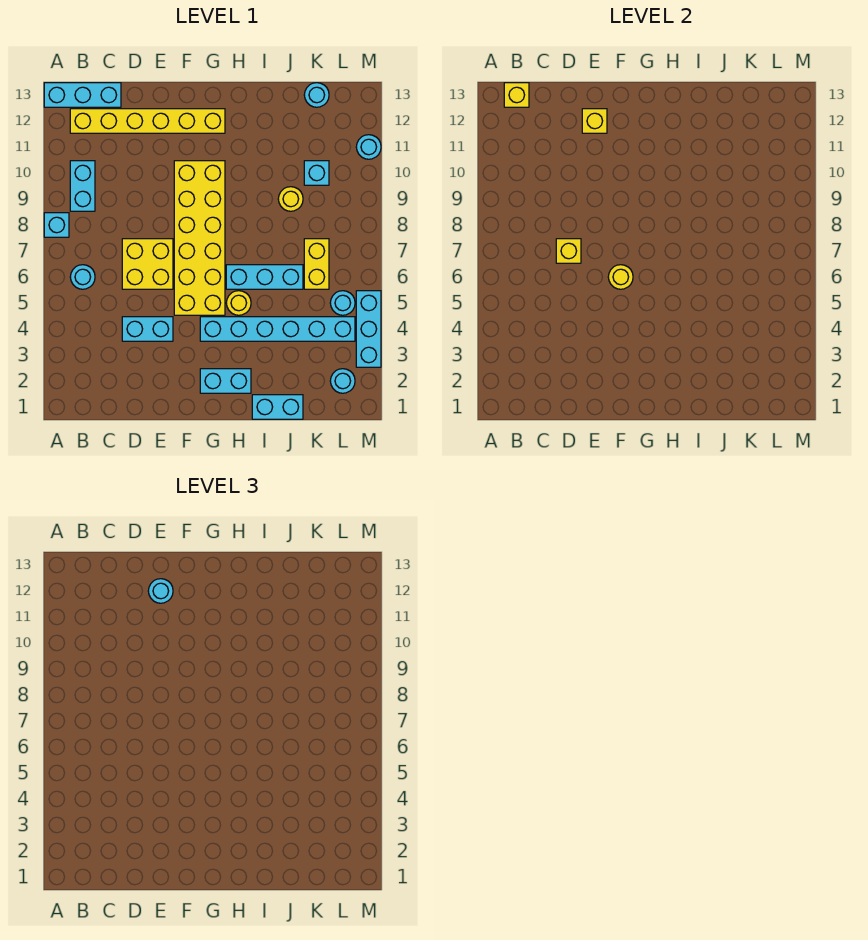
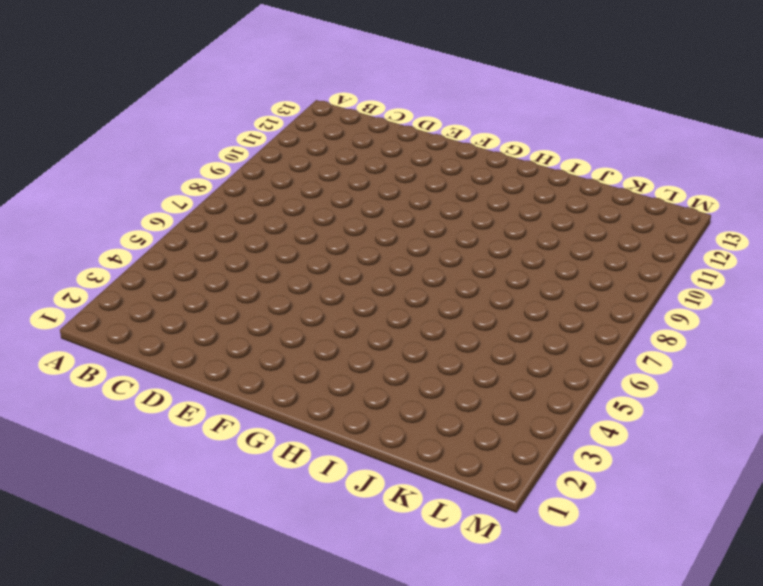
none -> cyan 1x1 brick [44,213,69,237]
none -> cyan 1x3 brick [44,83,121,107]
none -> cyan 1x1 round brick [70,265,95,289]

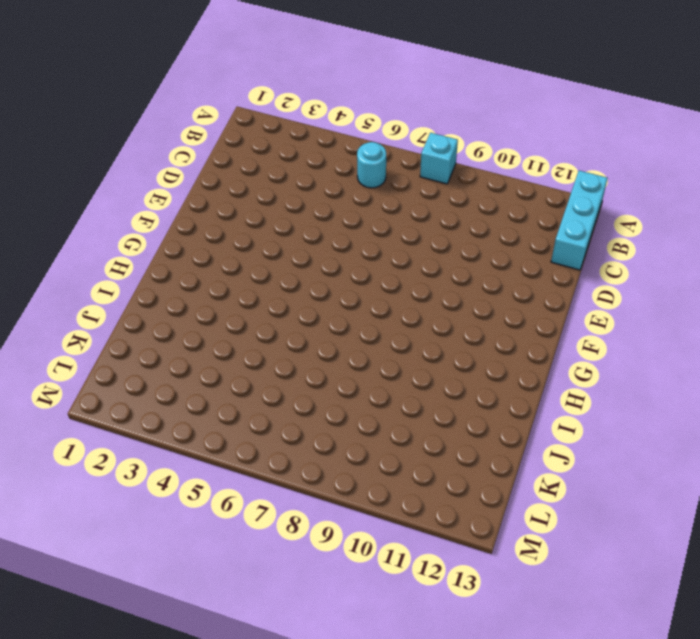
none -> cyan 1x2 brick [70,161,95,211]
none -> yellow 1x6 brick [70,109,225,133]
none -> cyan 1x2 brick [122,317,173,341]

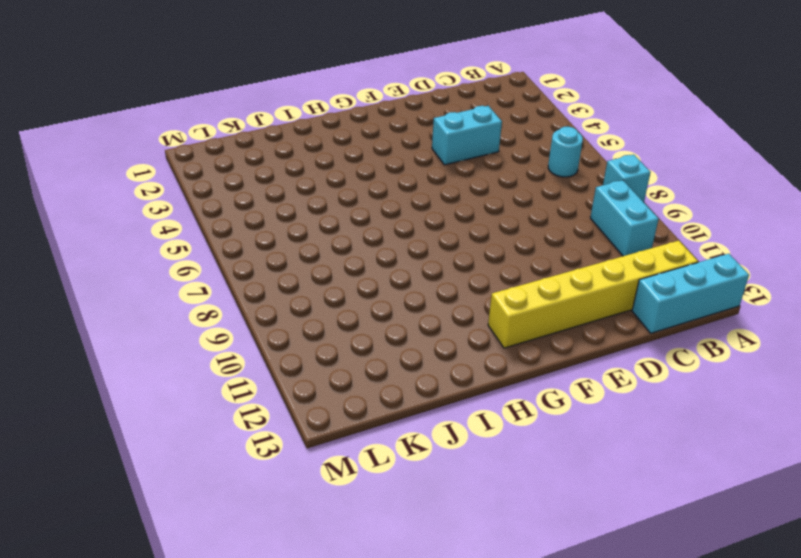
none -> yellow 2x2 brick [122,239,173,289]
none -> yellow 2x6 brick [174,161,225,315]
none -> cyan 1x2 brick [200,369,251,393]

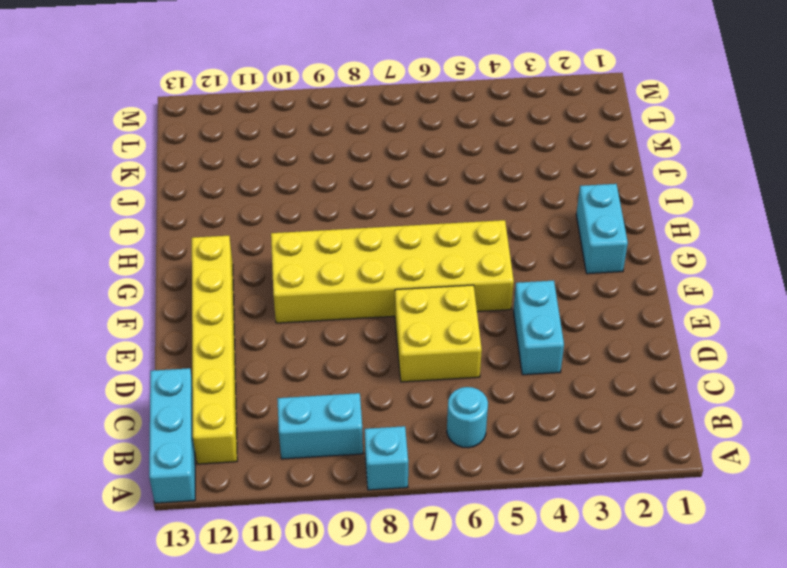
none -> cyan 1x6 brick [200,317,355,341]
none -> yellow 1x1 round brick [226,291,251,315]
none -> cyan 1x3 brick [226,265,303,289]

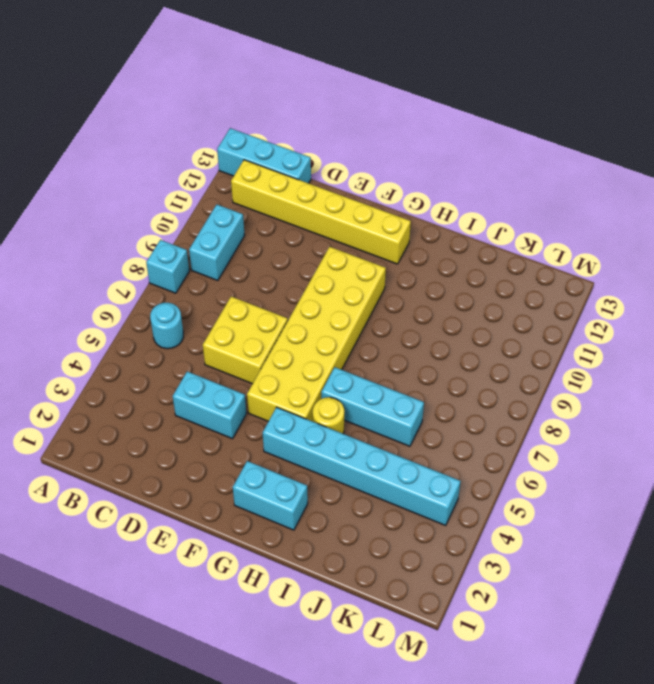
none -> cyan 1x2 brick [252,395,303,419]
none -> yellow 1x1 round brick [278,187,303,211]
none -> yellow 1x2 brick [304,239,329,289]

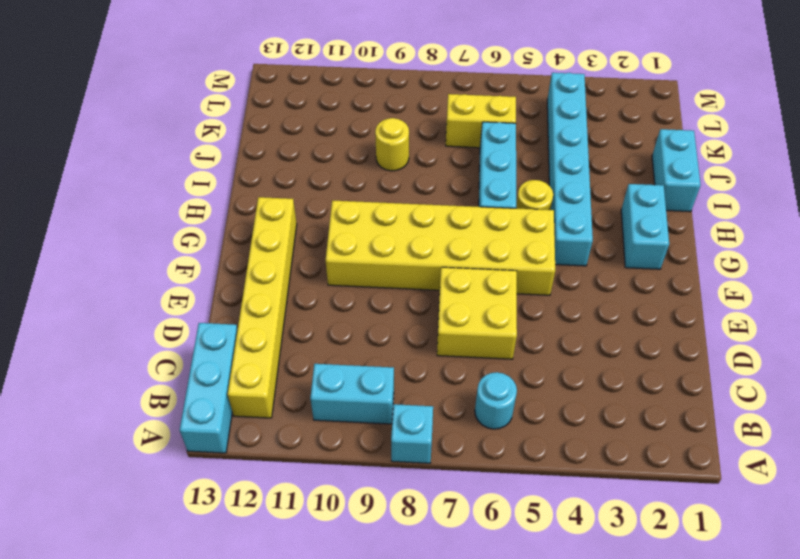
none -> cyan 1x2 brick [122,317,173,341]
none -> cyan 1x1 brick [304,161,329,185]
none -> cyan 1x1 round brick [304,83,329,107]

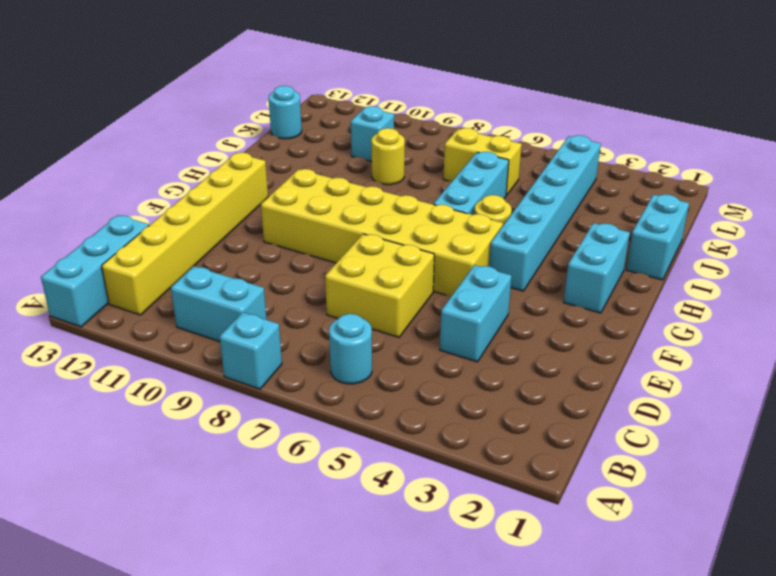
none -> cyan 1x1 round brick [330,369,355,393]
none -> cyan 1x1 round brick [330,291,355,315]
none -> cyan 1x3 brick [356,291,381,367]

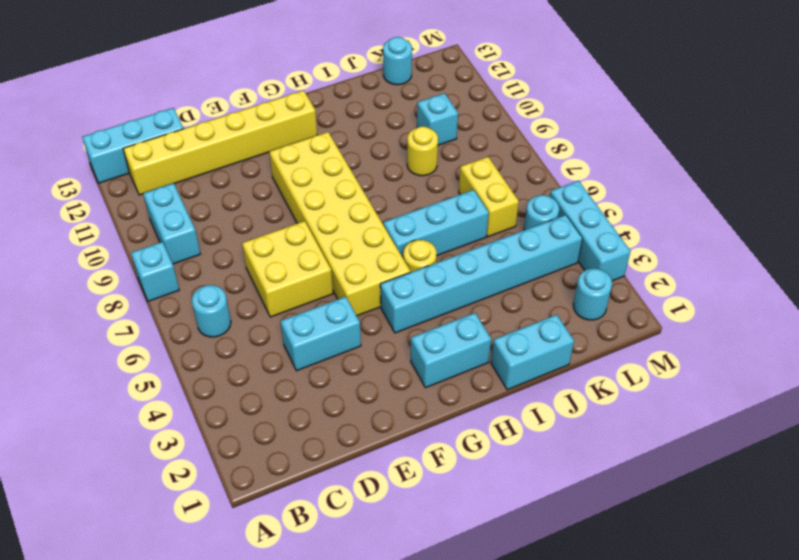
none -> cyan 1x1 round brick [356,135,381,159]
none -> yellow 1x1 brick [504,83,529,107]
none -> yellow 1x1 brick [556,239,581,263]

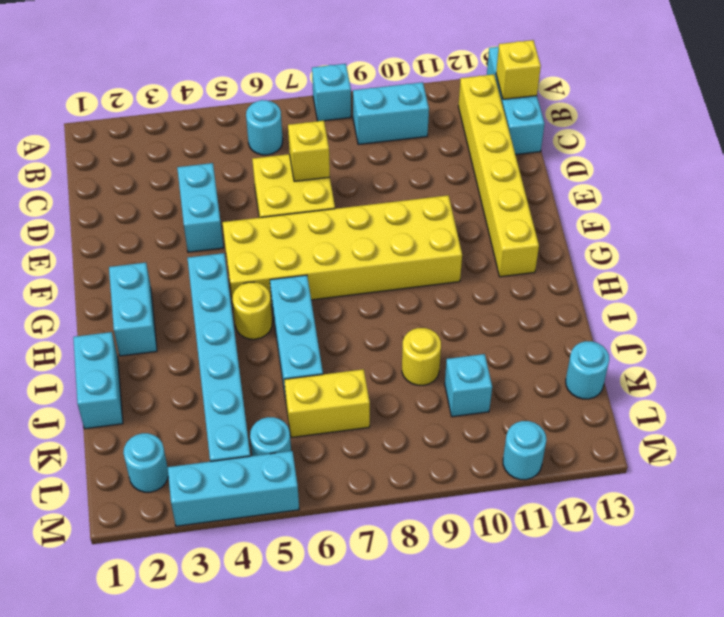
none -> yellow 1x1 brick [582,109,607,133]
none -> yellow 1x1 round brick [608,265,633,289]
none -> cyan 1x1 round brick [148,579,173,603]

